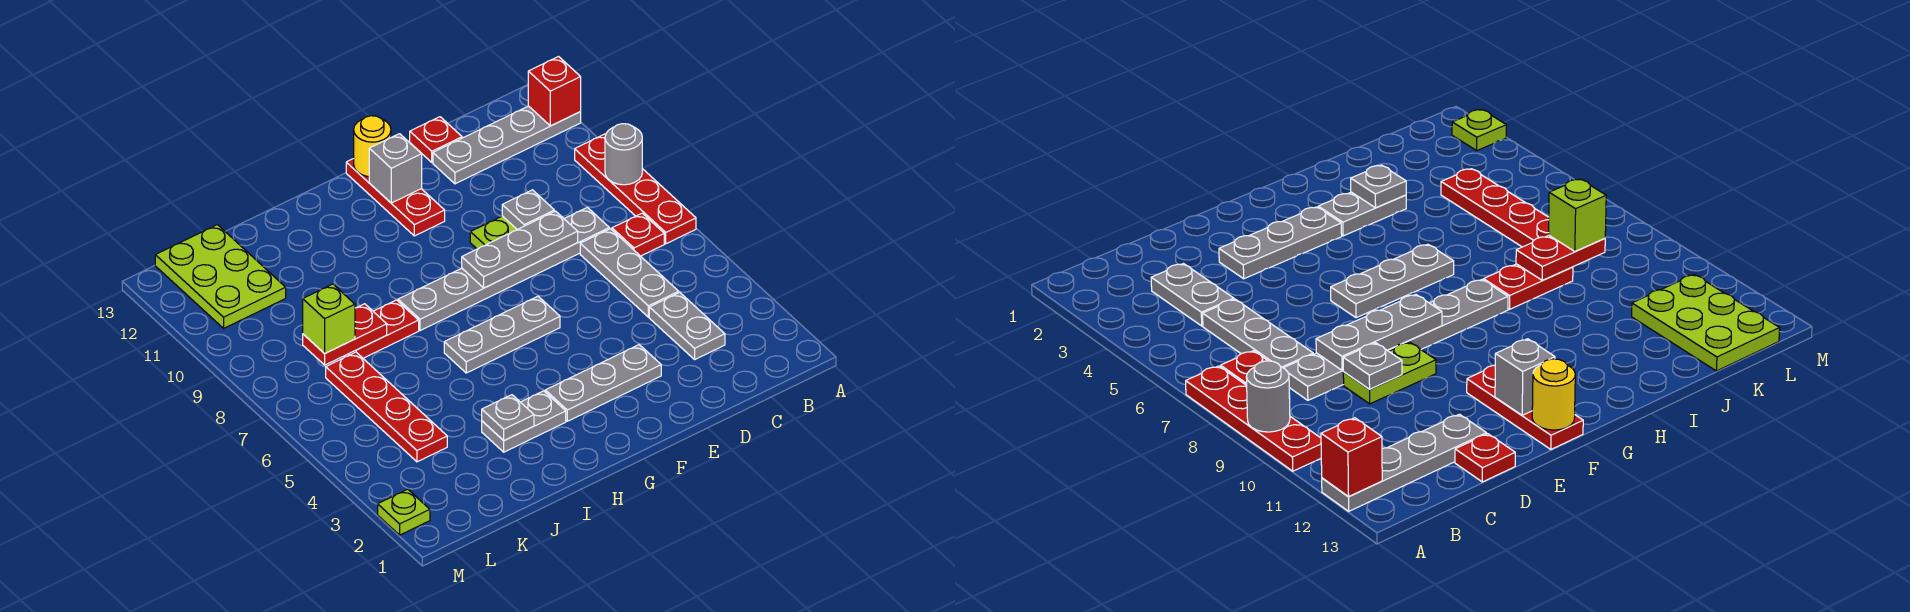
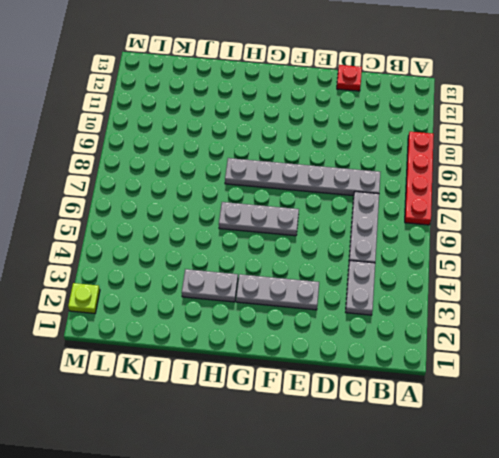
none -> grey 1x4 plate [433,106,581,184]
none -> red 1x1 plate [612,213,664,256]
none -> lime 1x2 plate [470,216,517,249]

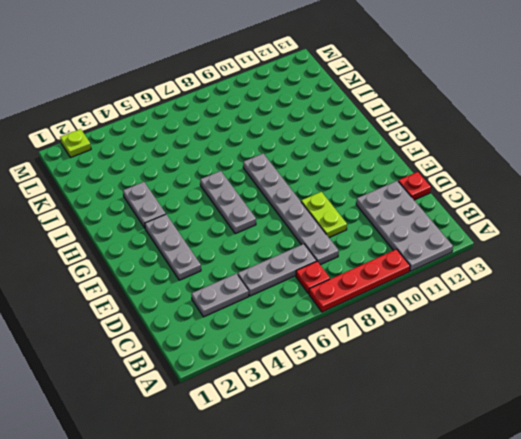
grey 2x4 plate [356,181,453,271] -> grey 1x4 plate [433,106,581,184]
none -> red 1x3 plate [346,159,445,236]
none -> red 1x2 plate [349,300,419,358]
none -> red 1x4 plate [326,352,447,462]

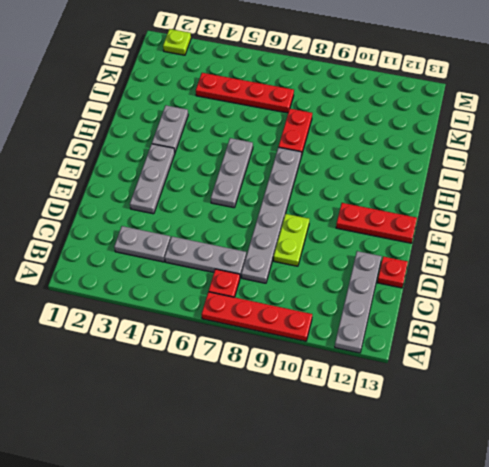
none -> lime 2x3 plate [155,225,286,328]
none -> grey 1x1 round brick [605,124,642,185]
none -> red 1x1 brick [528,57,581,126]

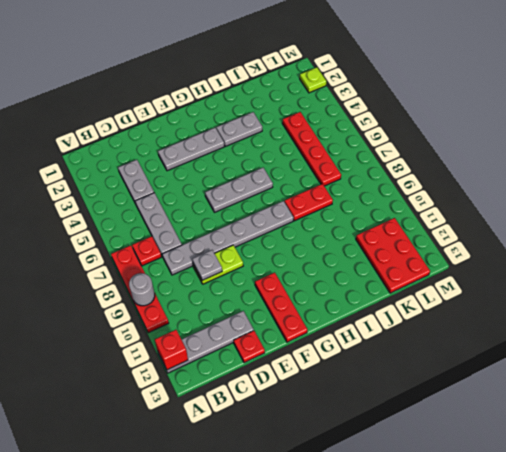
red 2x3 plate [356,218,430,293] -> lime 2x3 plate [155,225,286,328]
none -> grey 1x3 plate [462,211,578,288]
none -> grey 1x1 brick [369,134,422,203]
none -> yellow 1x1 round brick [354,116,391,177]

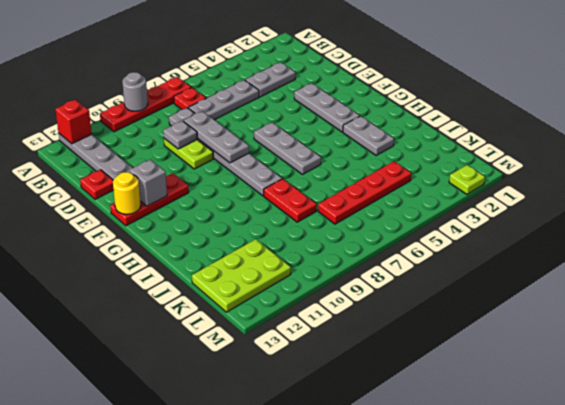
none -> grey 1x1 plate [482,395,534,441]
none -> red 1x2 plate [303,304,387,365]
none -> lime 1x1 brick [303,284,355,353]

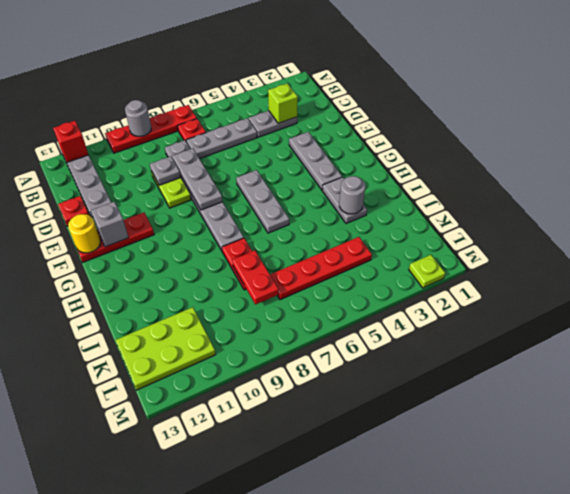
lime 1x1 brick [268,83,298,123] -> lime 1x1 brick moved to [303,284,355,353]
grey 1x1 round brick [339,176,365,214] -> grey 1x1 plate [482,395,534,441]

